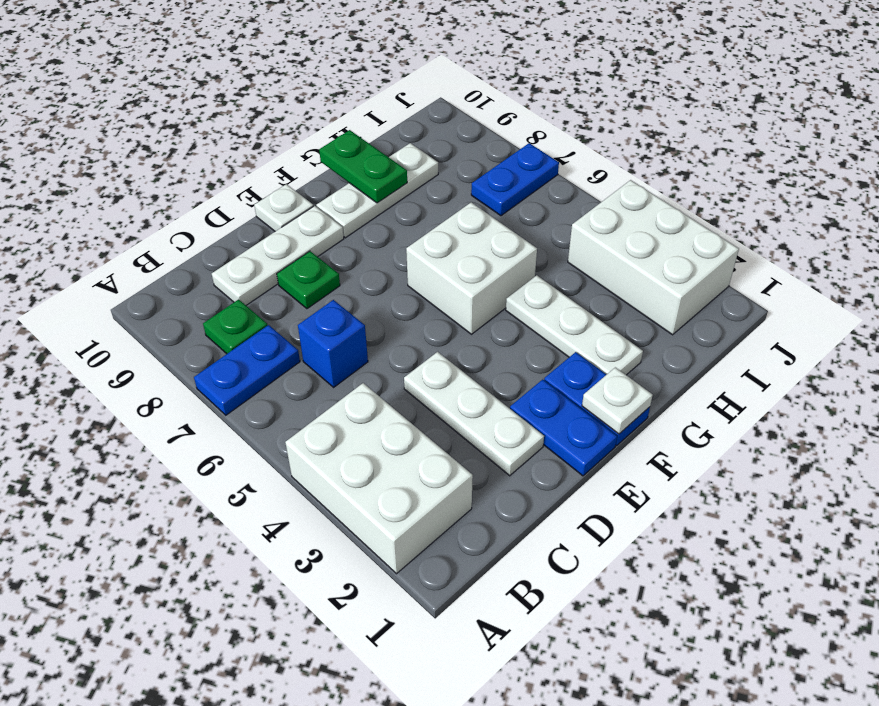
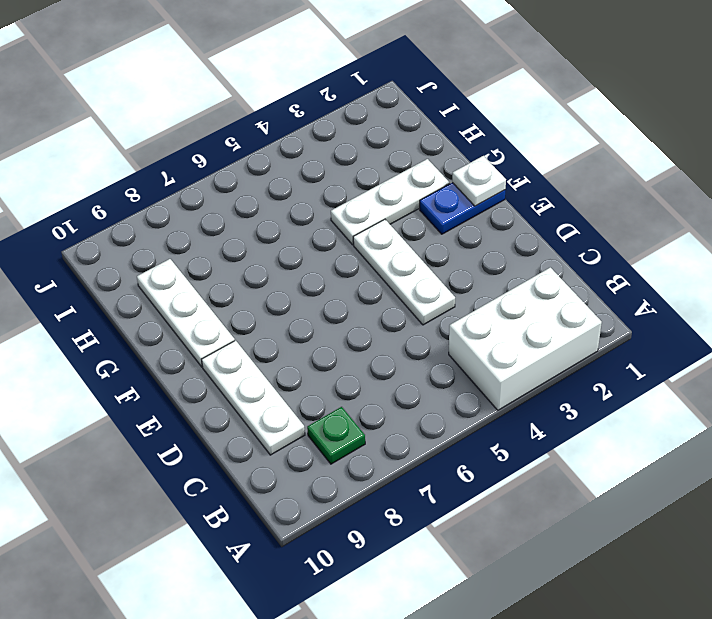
white 1x3 plate [353,219,455,325] -> white 1x3 plate turned to [404,352,544,476]
none -> blue 1x2 plate [194,325,300,415]
none -> blue 1x1 brick [298,300,368,387]
none -> green 1x1 plate [277,251,340,309]

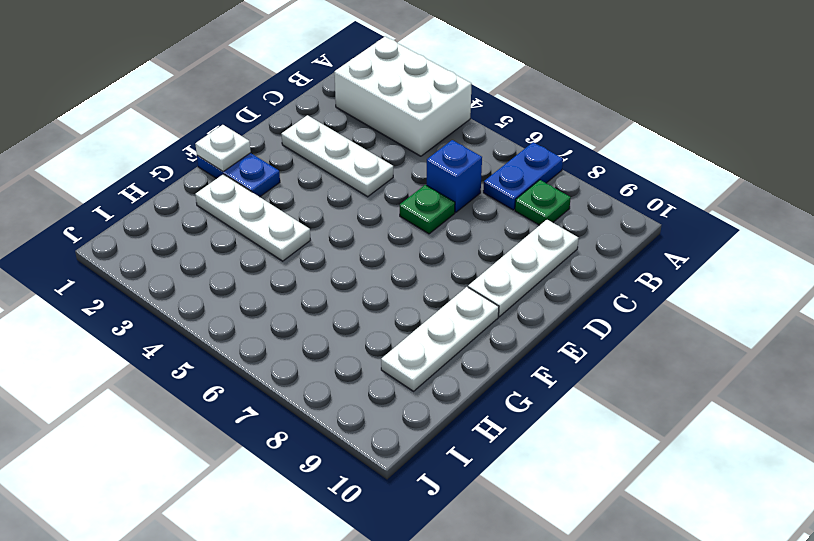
green 1x1 plate [400,185,455,234] -> green 1x1 plate moved to [277,251,340,309]
none -> blue 1x2 plate [510,379,617,476]
none -> white 1x1 plate [254,184,313,231]
none -> white 2x2 brick [406,202,537,334]

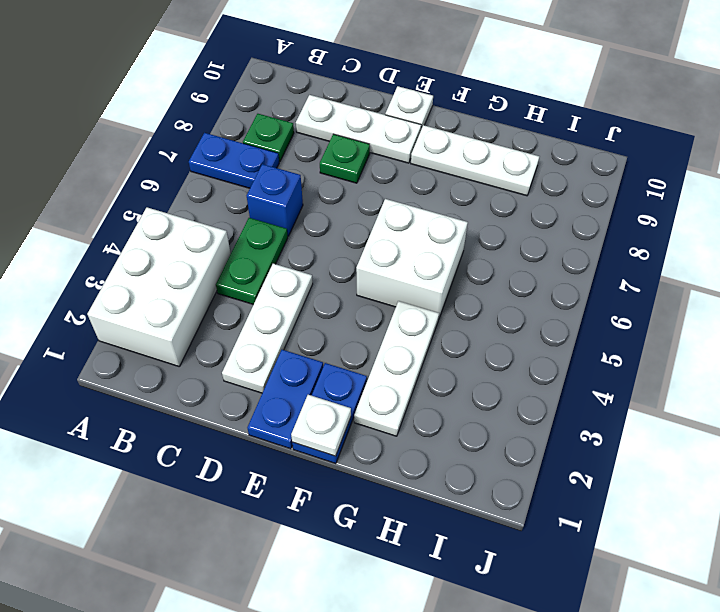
green 1x2 plate [216,218,288,305] -> green 1x2 plate moved to [319,130,407,203]
none -> white 2x3 brick [568,180,739,335]
none -> blue 1x2 plate [471,143,559,216]

